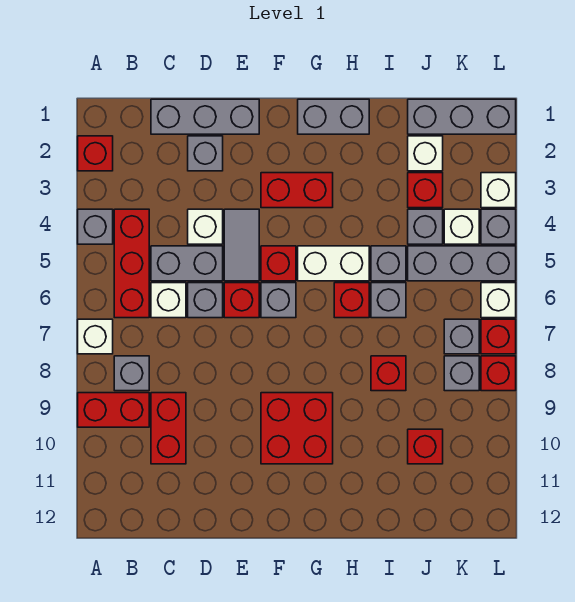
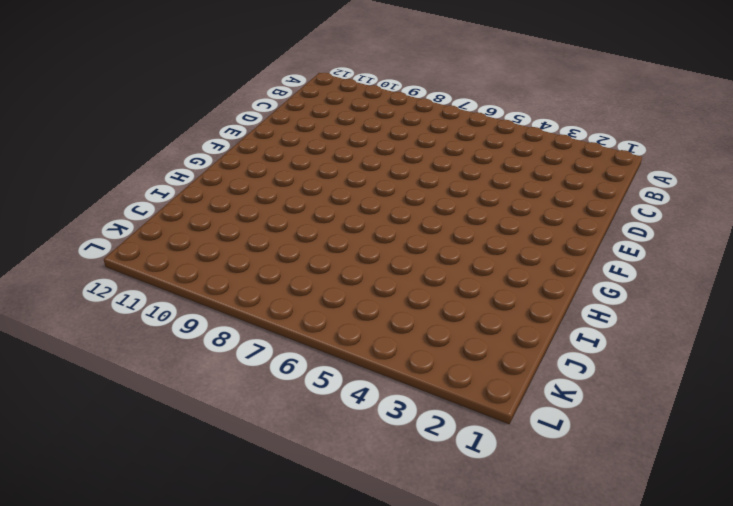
none -> red 1x1 brick [78,136,113,171]
none -> grey 1x1 brick [78,209,113,244]
none -> white 1x1 brick [78,319,113,354]
none -> red 1x2 brick [78,393,149,427]

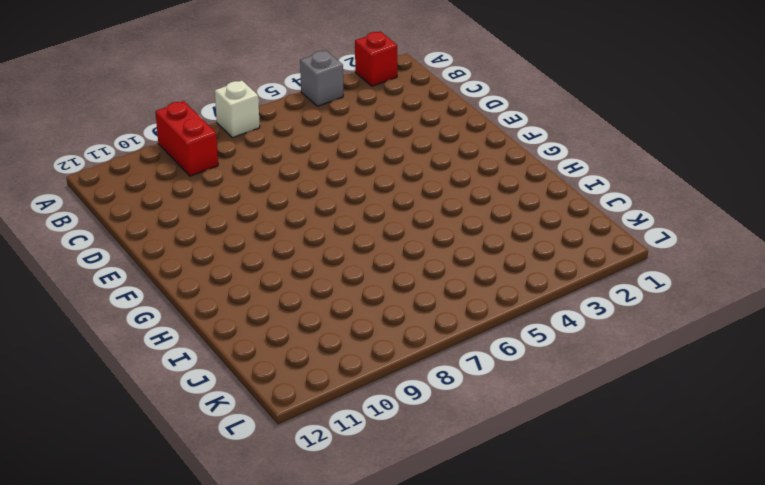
none -> red 1x3 brick [114,209,149,318]
none -> grey 1x1 brick [114,356,149,391]
none -> grey 1x3 brick [151,99,259,134]
none -> grey 1x2 brick [151,246,223,281]

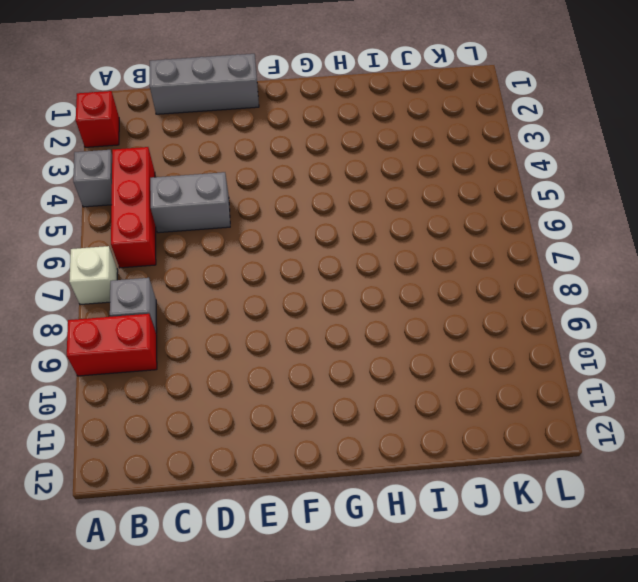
none -> white 1x1 brick [151,283,186,318]
none -> red 1x2 brick [151,393,186,464]
none -> grey 1x1 brick [188,136,223,171]
none -> white 1x1 brick [188,209,223,244]

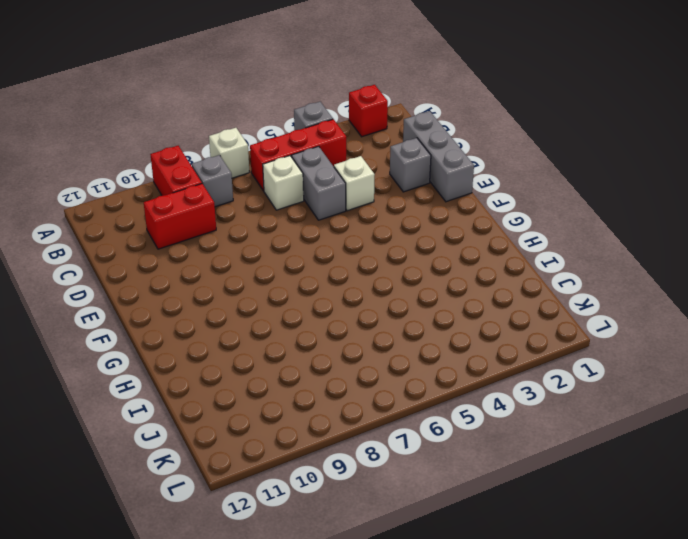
none -> grey 1x1 brick [188,283,223,318]
none -> grey 1x2 tile [224,209,259,281]
none -> red 1x1 brick [224,283,259,318]
none -> red 1x2 brick [261,173,333,208]

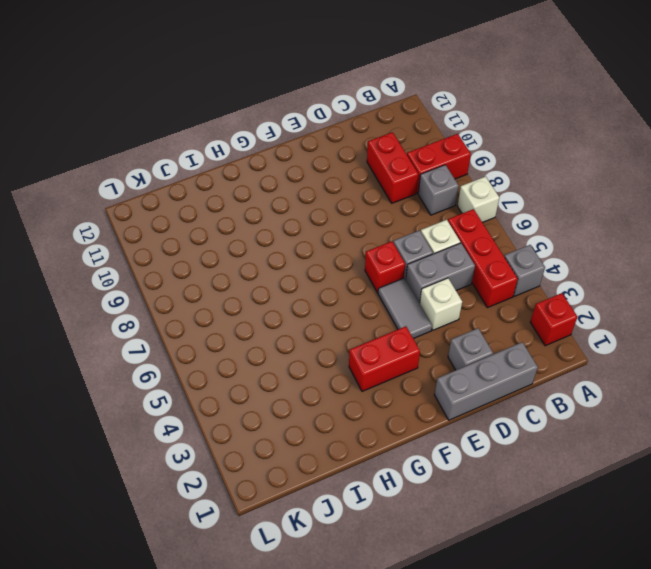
none -> red 1x1 brick [261,246,296,281]
none -> grey 1x1 brick [261,283,296,318]
none -> red 2x2 brick [261,393,333,464]
none -> grey 1x2 brick [298,99,369,134]

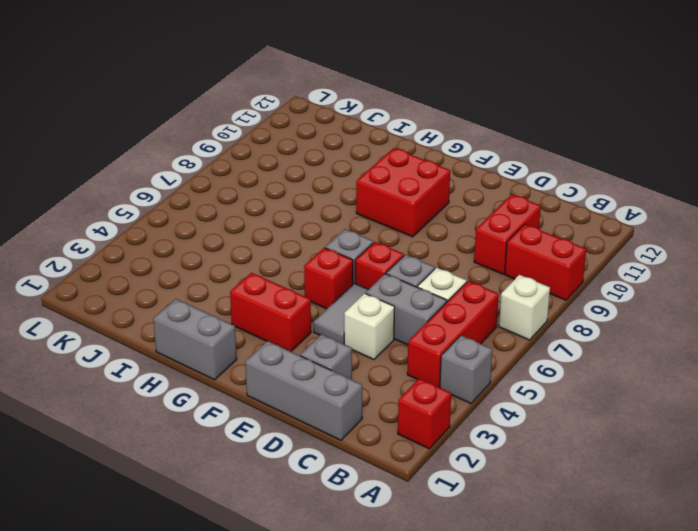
none -> grey 1x1 brick [114,356,149,391]
none -> white 1x2 brick [298,246,369,281]
none -> red 1x1 brick [334,283,369,318]
none -> grey 1x1 brick [371,246,406,281]

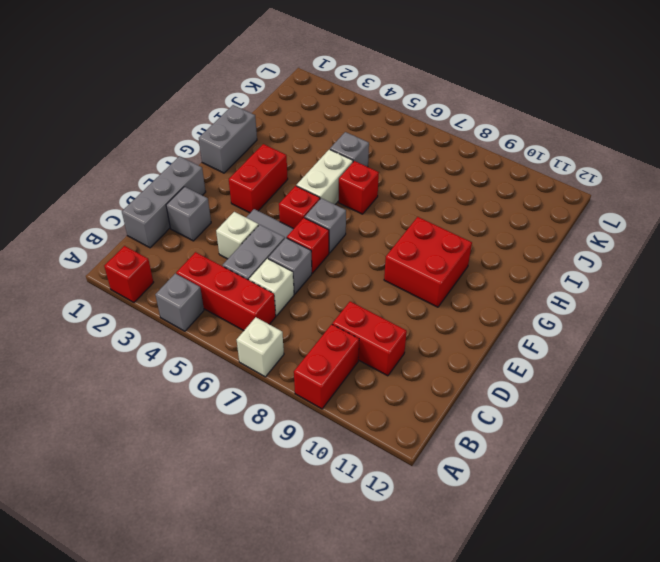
none -> grey 1x1 brick [114,356,149,391]
none -> grey 1x1 brick [371,283,406,318]
none -> red 1x1 brick [371,356,406,391]
none -> grey 1x3 brick [408,99,516,134]

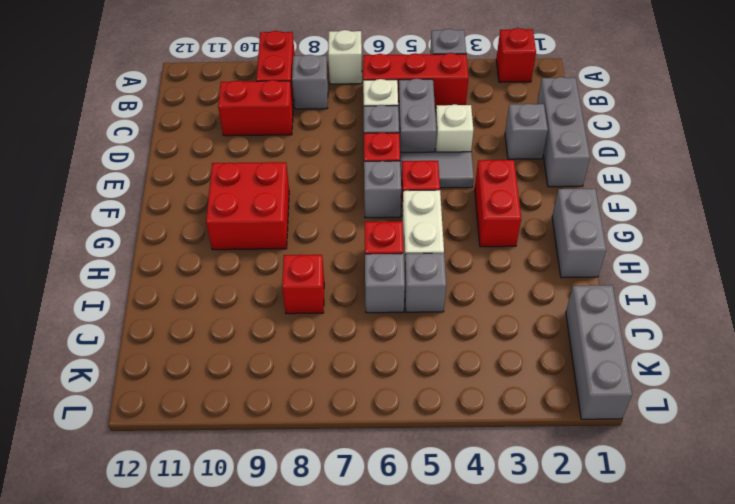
none -> white 1x1 brick [408,136,443,171]
none -> red 1x1 brick [408,173,443,208]
none -> grey 1x1 brick [408,209,443,244]
none -> grey 1x3 brick [408,246,516,281]

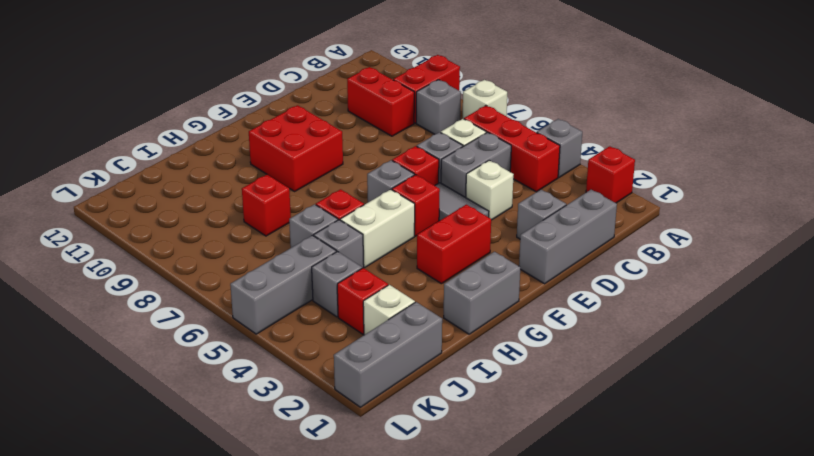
none -> red 1x1 brick [408,429,443,464]
none -> white 1x1 brick [444,209,479,244]
none -> grey 1x1 brick [444,319,479,354]
none -> grey 1x1 brick [444,356,479,391]

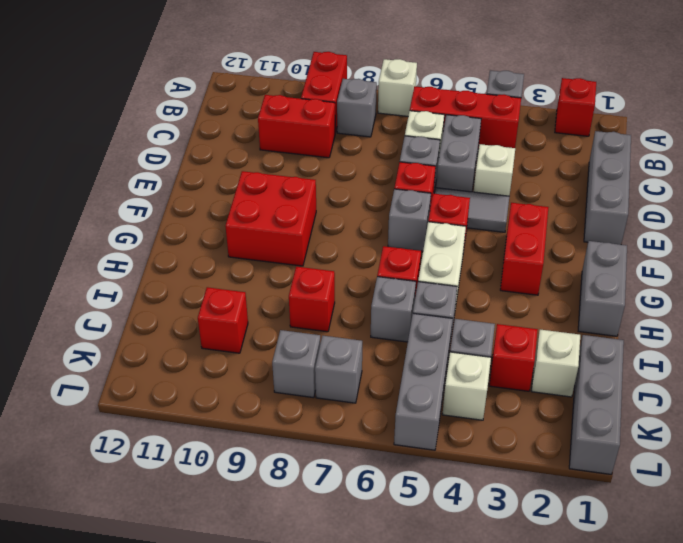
none -> grey 1x1 brick [188,136,223,171]
none -> white 1x1 brick [481,173,516,208]
none -> grey 1x1 brick [481,209,516,244]
none -> white 1x1 brick [481,283,516,318]

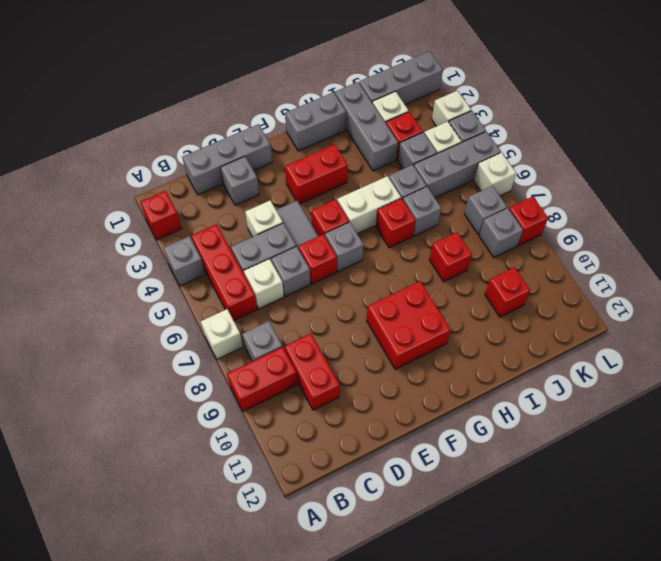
grey 1x3 brick [335,82,398,171] -> none
none -> red 1x1 brick [481,319,516,354]

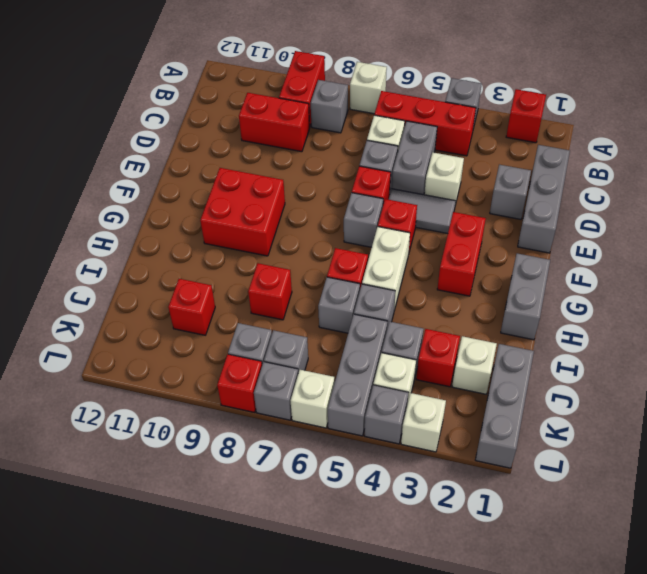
grey 1x1 brick [254,362,298,420] -> red 1x1 brick [481,319,516,354]

